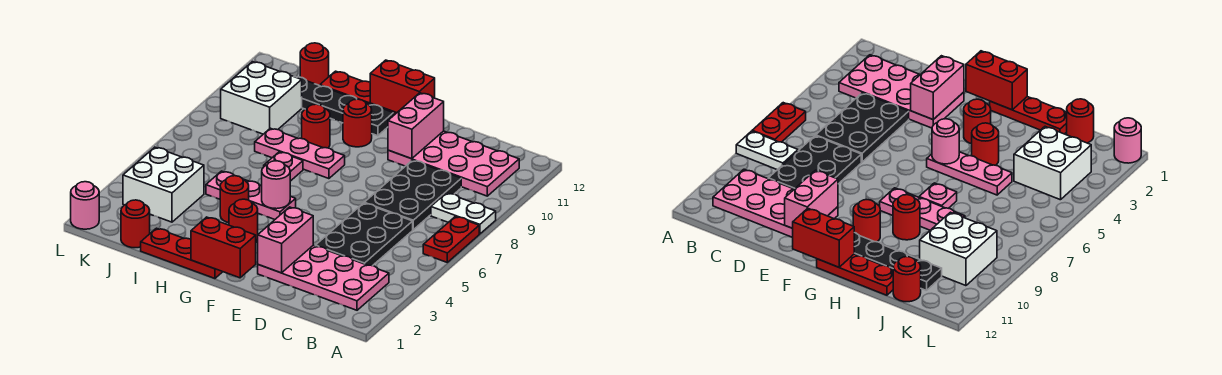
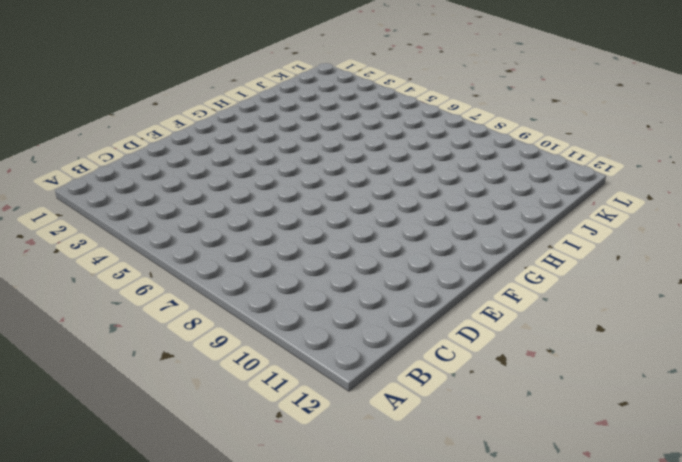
none -> red 1x2 plate [423,217,479,262]
none -> white 1x2 plate [431,193,496,234]
none -> pink 2x4 plate [258,245,389,310]

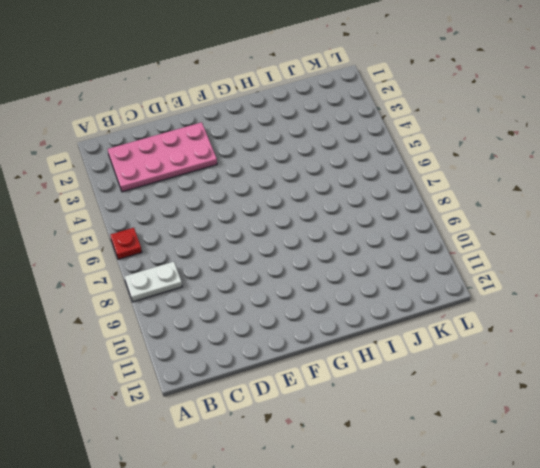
red 1x1 plate [110,228,142,259] -> red 1x2 plate [423,217,479,262]
none -> pink 2x4 plate [388,131,519,196]
none -> black 2x3 plate [315,203,413,266]
none -> black 2x3 plate [364,160,461,230]

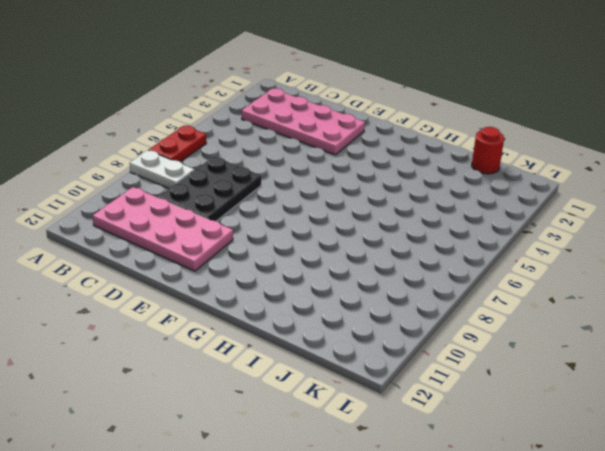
none -> black 2x3 plate [315,203,413,266]
none -> red 1x3 plate [141,228,222,278]
none -> red 1x1 round brick [229,199,258,242]

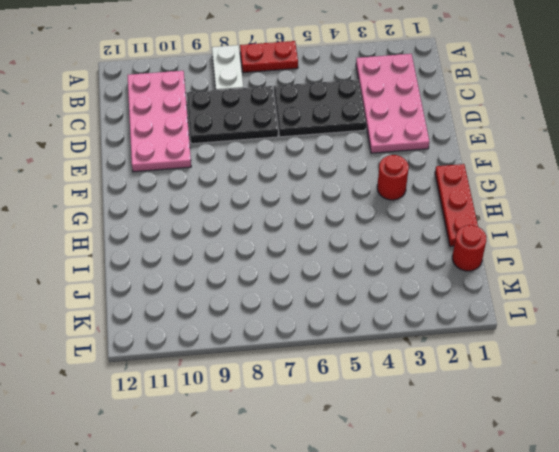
none -> pink 1x3 plate [206,171,296,219]
none -> pink 1x3 plate [255,128,345,179]
none -> red 1x1 round brick [343,99,372,147]

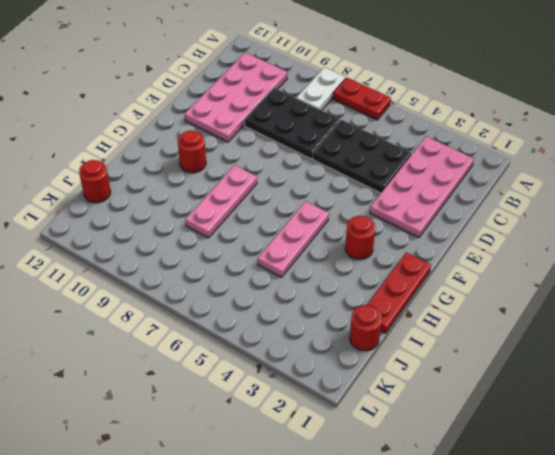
none -> black 1x4 plate [294,76,393,136]
none -> red 1x3 plate [320,71,396,116]
none -> red 1x1 round brick [220,176,249,223]

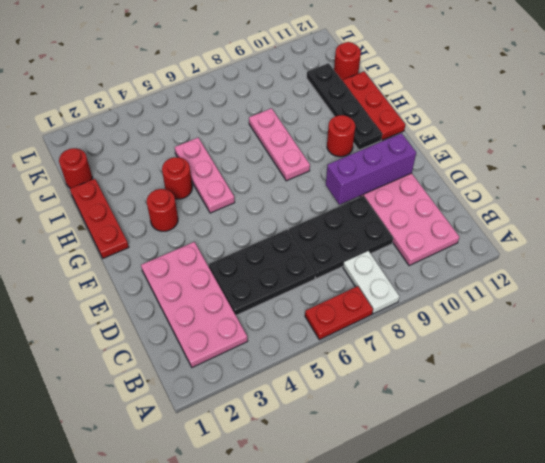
purple 1x3 brick [326,133,416,205] -> pink 1x2 brick [388,93,444,159]
none -> pink 1x1 plate [264,152,303,181]
none -> red 1x1 round brick [302,104,330,148]
none -> white 2x2 brick [123,147,204,222]

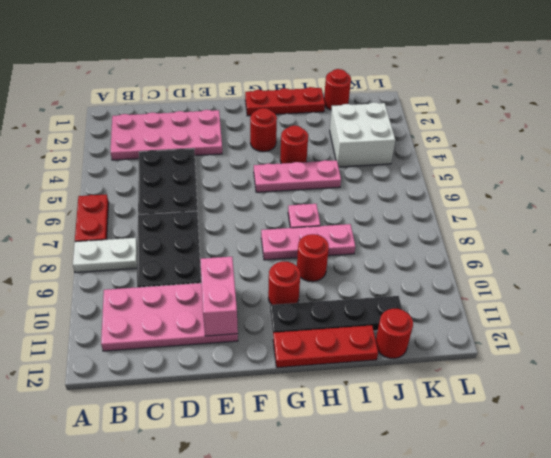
none -> white 2x2 brick [221,62,302,134]
none -> pink 1x1 round brick [71,182,99,229]
none -> pink 1x2 brick [258,207,313,273]

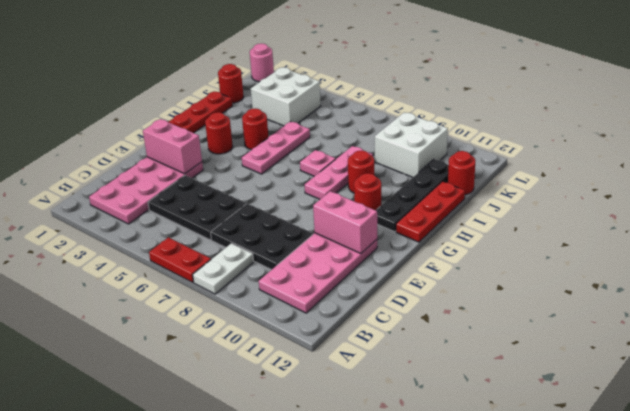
none -> red 1x2 brick [191,217,256,278]
none -> red 1x2 brick [370,60,435,113]
none -> pink 1x1 round brick [262,161,290,209]

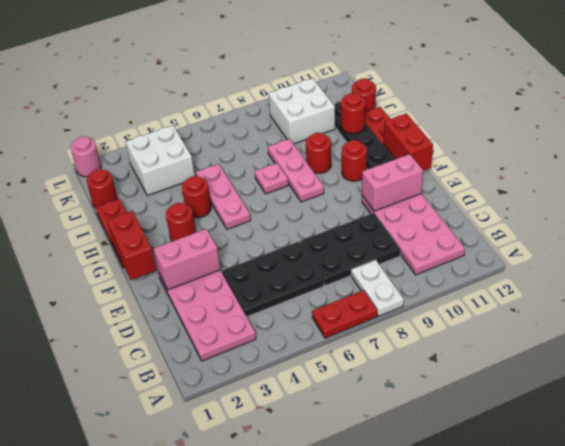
red 1x1 round brick [341,93,366,133] -> none
none -> pink 1x1 round brick [262,161,290,209]

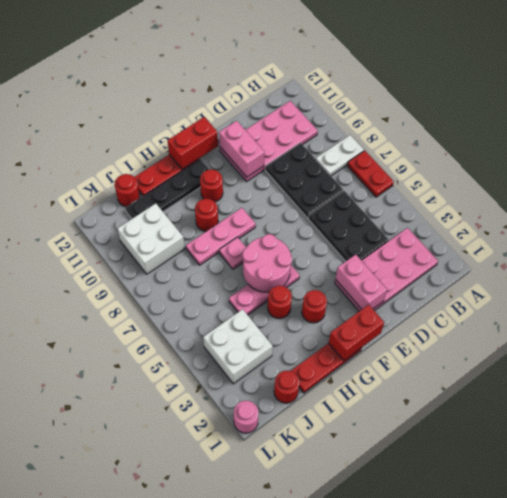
pink 2x2 round brick [243,234,292,292] -> pink 1x1 round brick [262,161,290,209]

